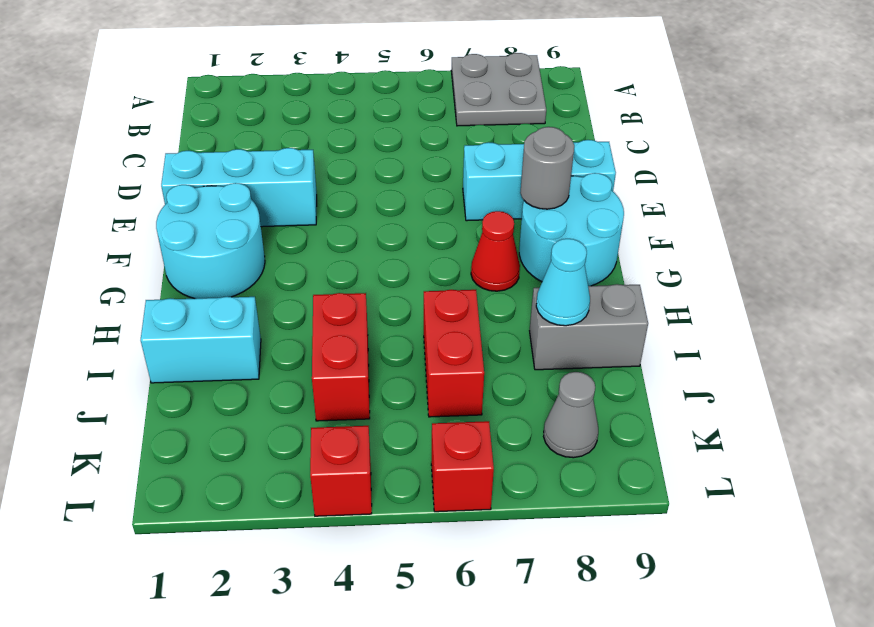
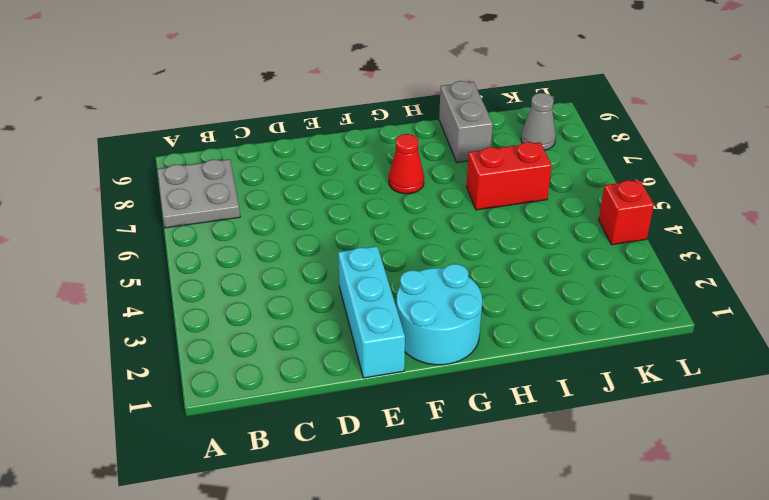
none -> cyan 1x3 brick [463,140,616,221]
none -> cyan 2x2 round brick [519,173,624,286]
none -> cyan 1x2 brick [141,297,261,383]

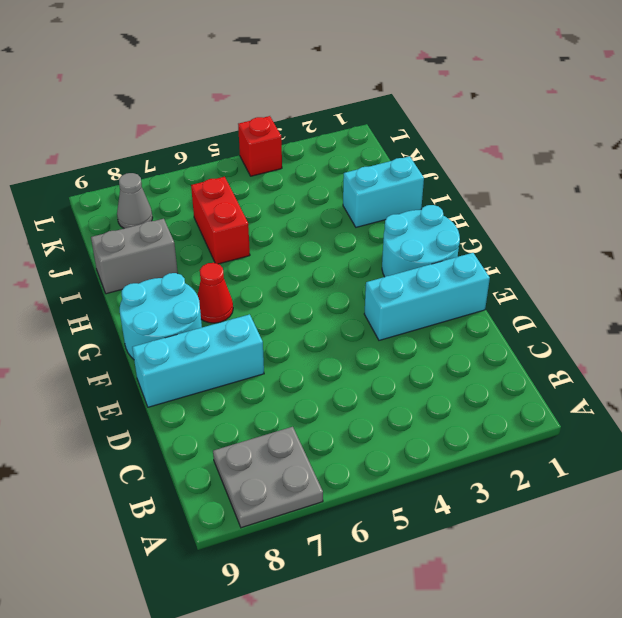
none -> red 1x2 brick [312,293,370,421]
none -> red 1x1 brick [431,421,494,512]
none -> grey 1x1 round brick [520,127,574,209]

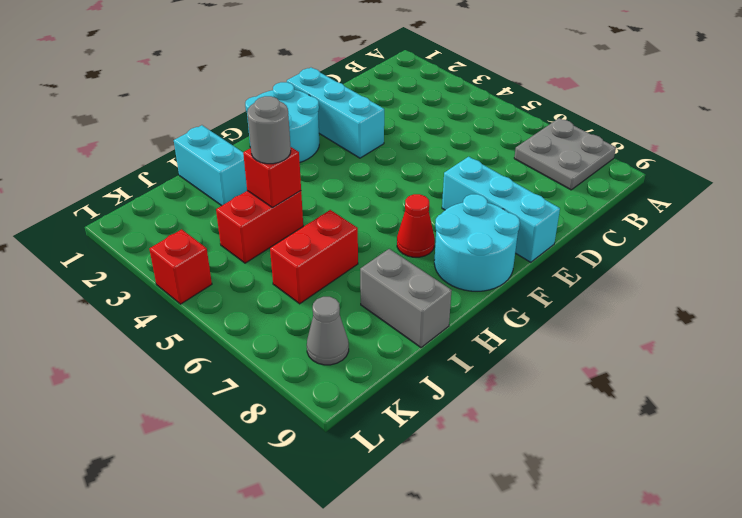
red 1x1 brick [243,147,301,208] -> red 1x1 brick moved to [431,421,494,512]
grey 1x1 round brick [247,96,291,164] -> grey 1x1 round brick moved to [520,127,574,209]
none -> cyan 1x1 cone [536,239,590,326]

